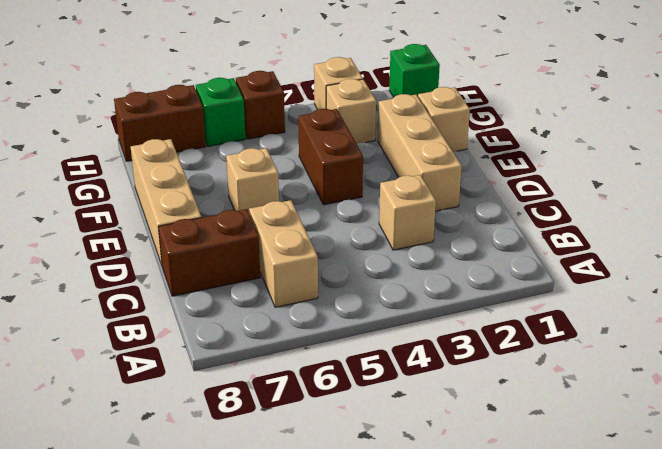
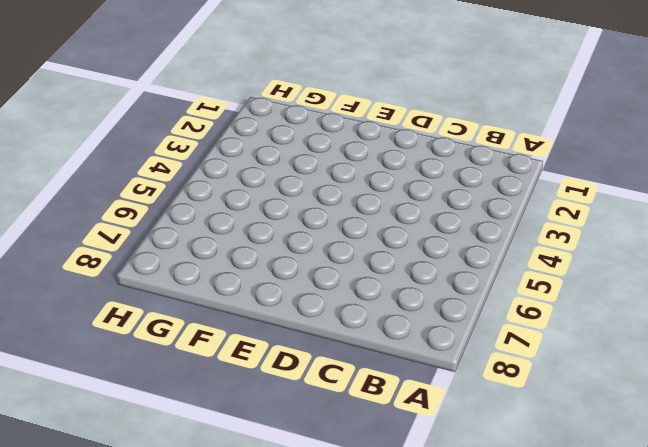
none -> tan 1x2 brick [249,200,318,307]
none -> tan 1x1 brick [379,175,436,250]
none -> brown 1x2 brick [158,209,260,296]

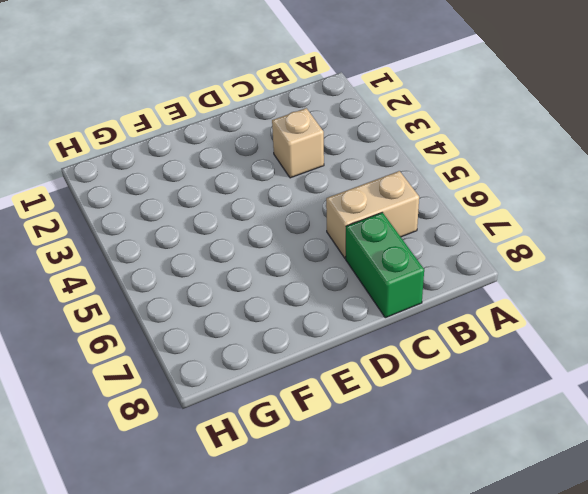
green 1x2 brick [346,212,424,318] -> brown 1x2 brick [158,209,260,296]
none -> tan 1x3 brick [378,94,462,211]
none -> tan 1x3 brick [131,139,201,265]
none -> brown 1x2 brick [298,109,363,205]

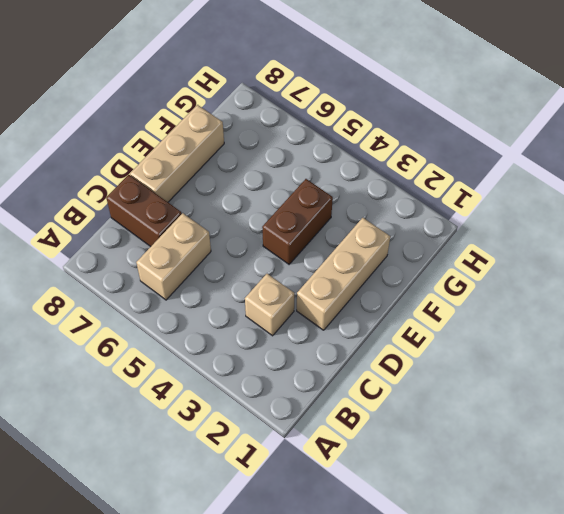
none -> tan 1x1 brick [226,148,279,212]
none -> tan 1x1 brick [418,87,470,151]
none -> tan 1x1 brick [326,79,376,144]

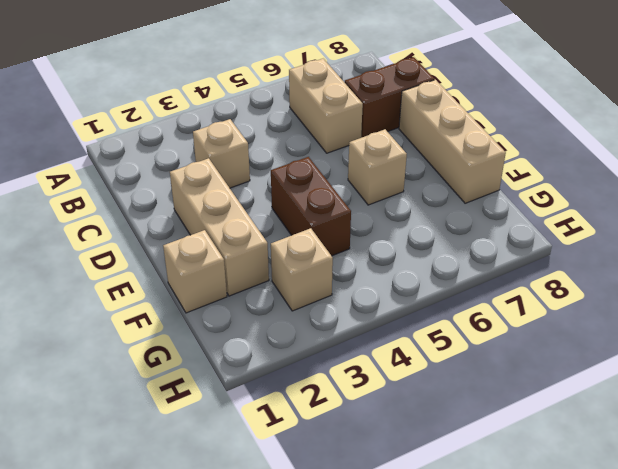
none -> green 1x1 brick [389,44,440,97]
none -> tan 1x1 brick [314,57,363,109]
none -> brown 1x1 brick [236,71,285,139]

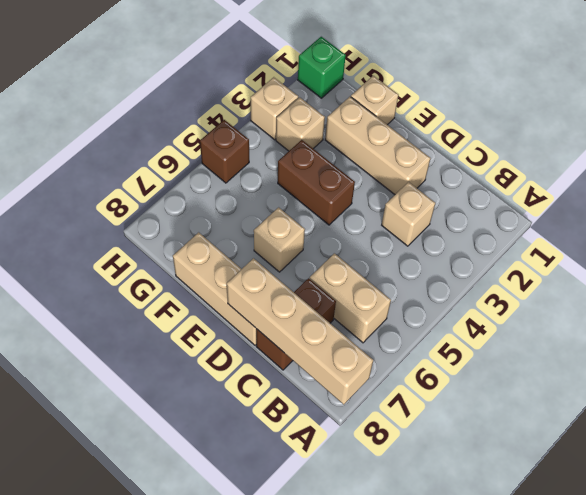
tan 1x4 brick [227,258,373,405] -> none
none -> green 1x1 brick [196,78,246,146]
none -> brown 1x2 brick [114,85,206,161]

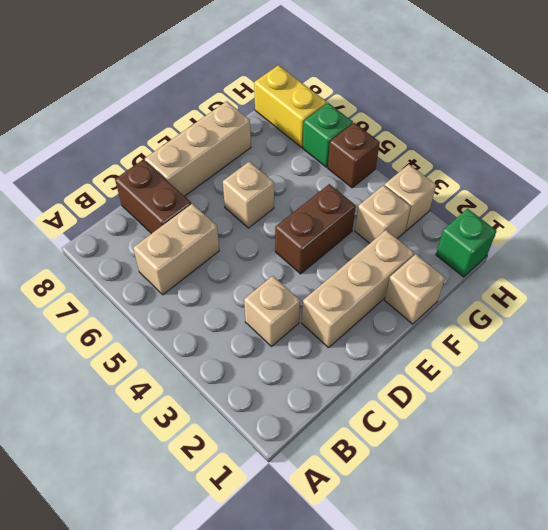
yellow 1x2 brick [254,65,327,147] -> brown 1x2 brick [114,85,206,161]

